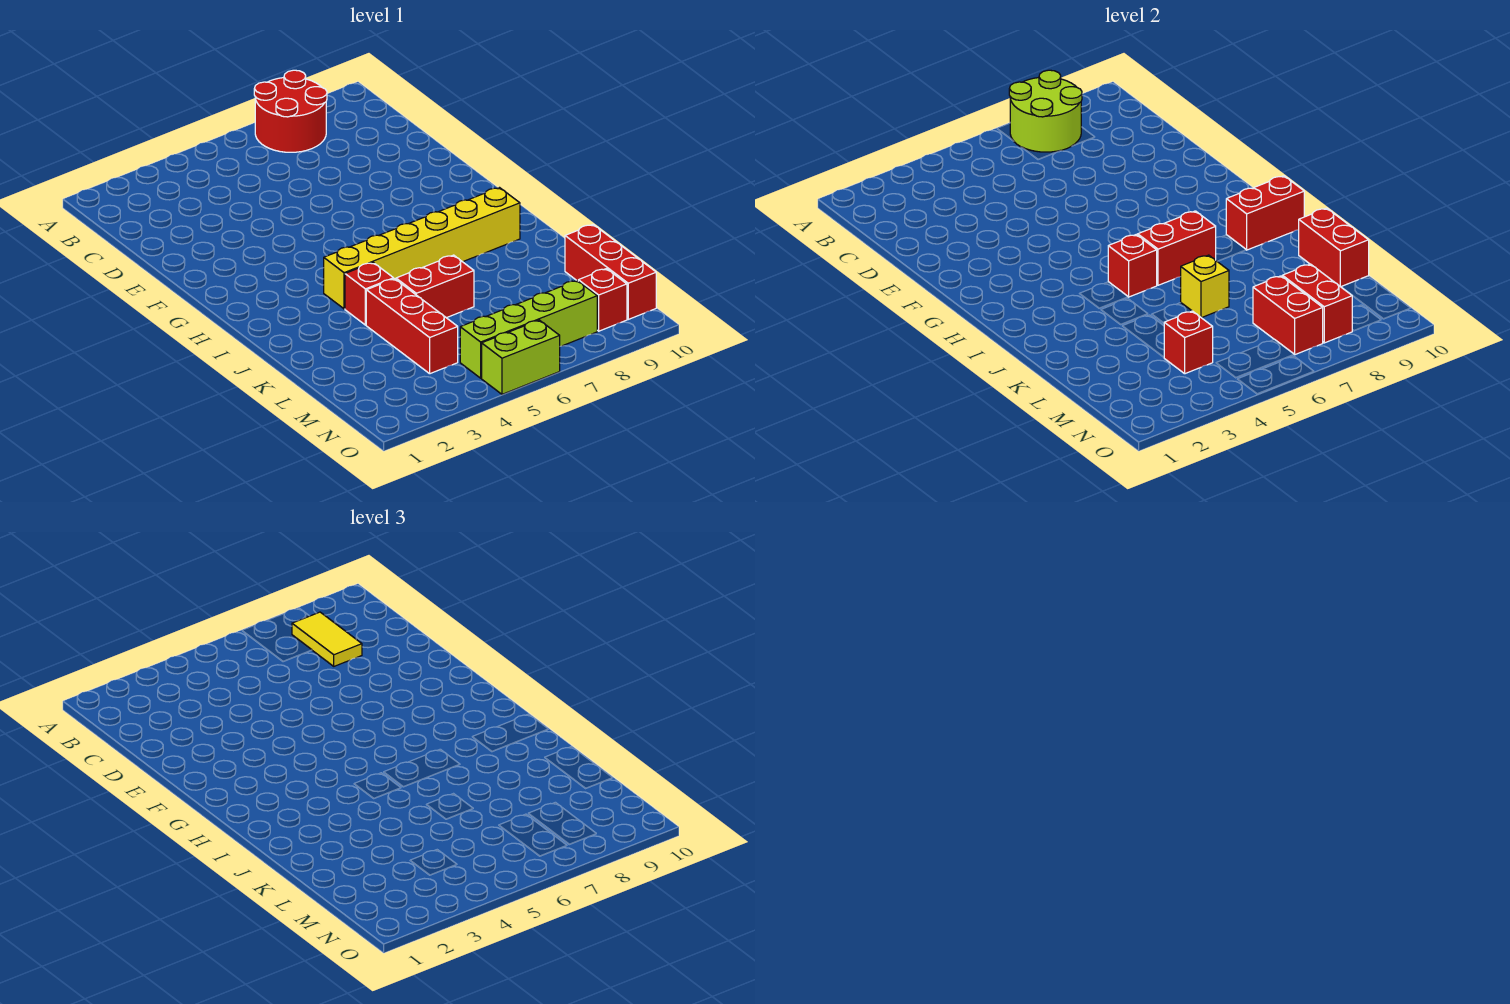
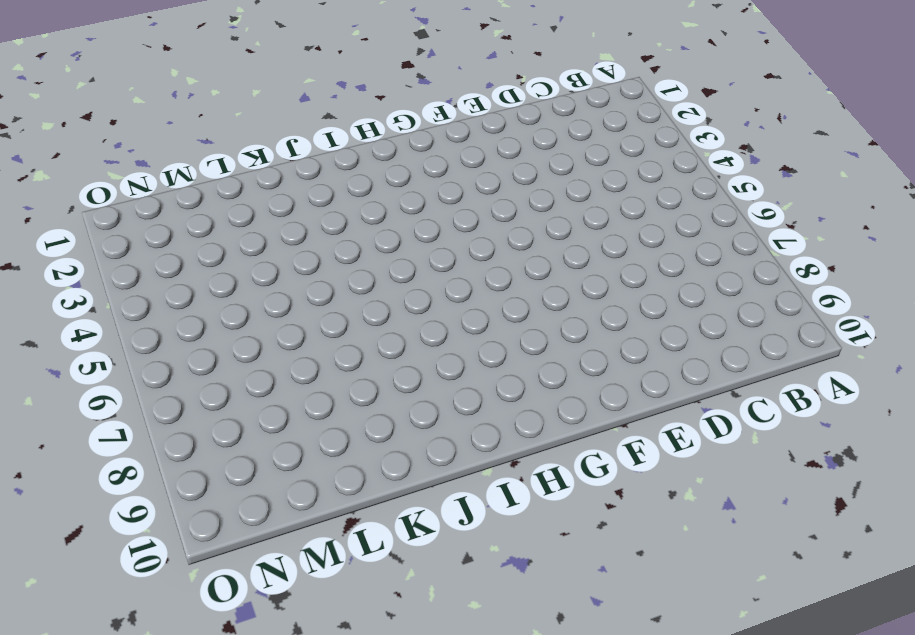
none -> red 2x2 round brick [254,70,327,152]
none -> yellow 1x6 brick [324,188,520,309]
none -> red 1x1 brick [345,263,394,325]

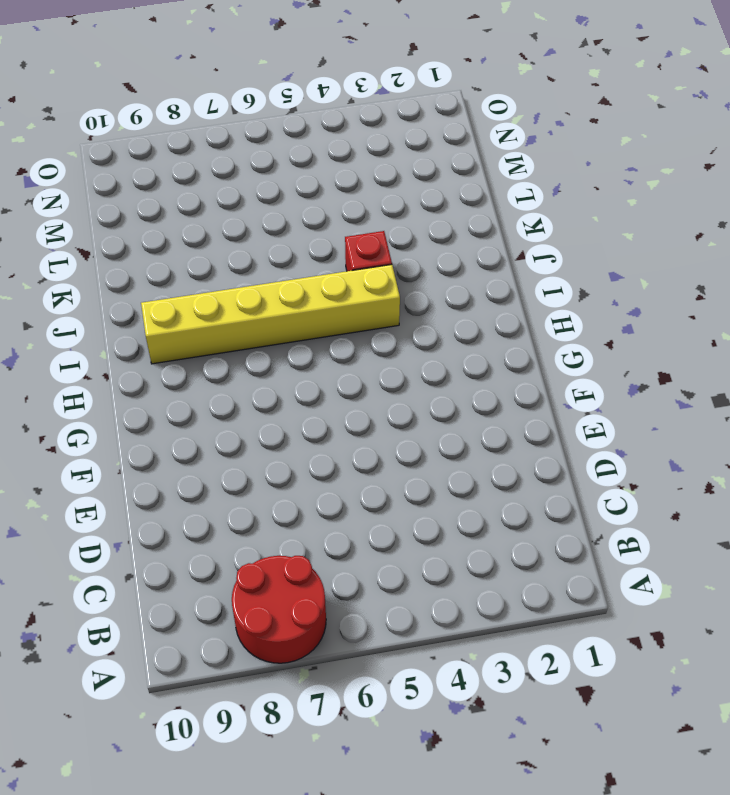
none -> red 1x3 brick [366,279,458,374]
none -> red 1x2 brick [396,255,474,318]
none -> red 1x3 brick [565,225,656,319]

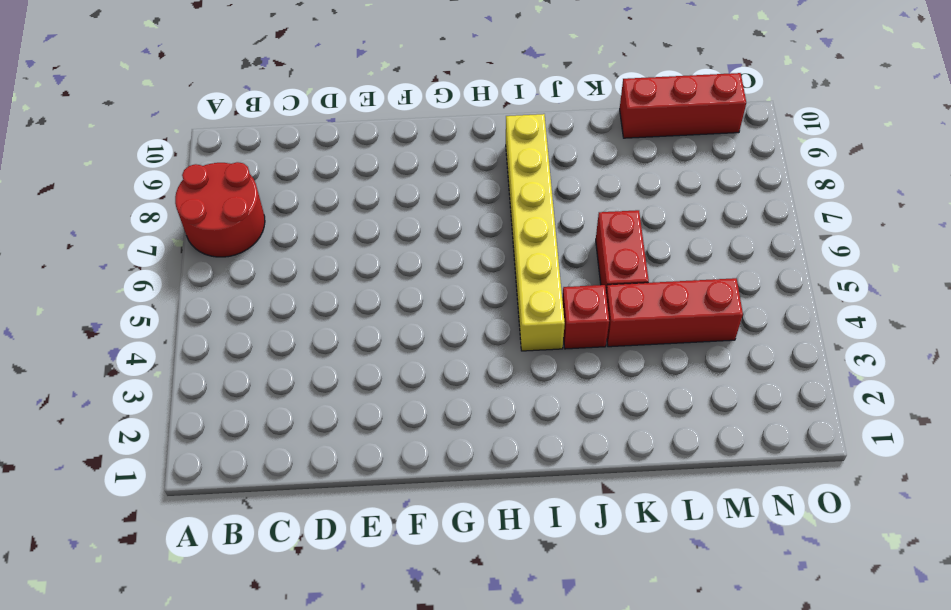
none -> lime 1x4 brick [460,280,597,378]
none -> red 1x1 brick [578,269,627,331]
none -> lime 1x2 brick [482,320,560,394]

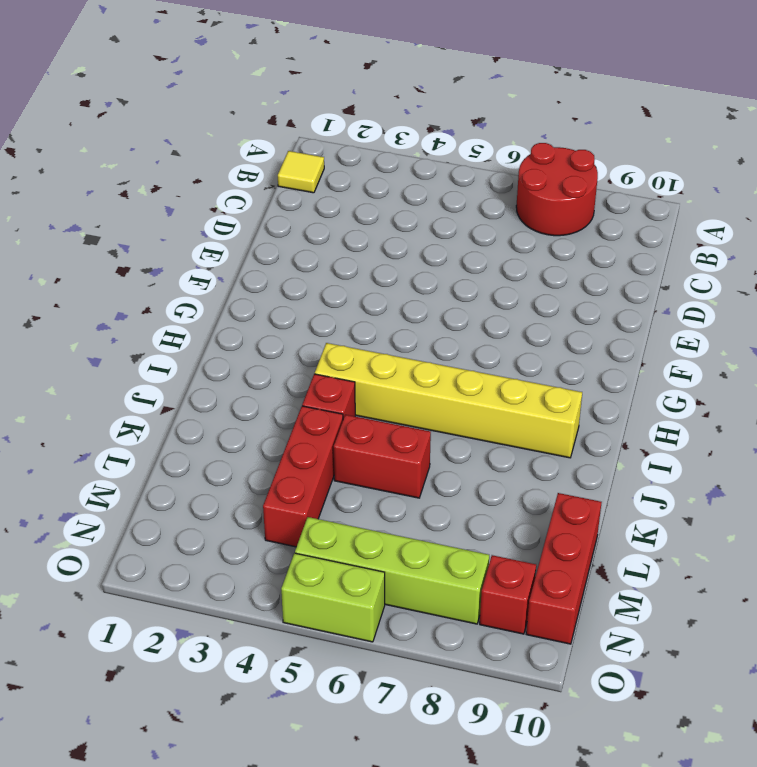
yellow 1x1 tile [278,151,324,193] -> none
none -> lime 2x2 round brick [1009,70,1082,152]
none -> red 1x1 brick [1108,235,1157,297]
none -> red 1x2 brick [1138,211,1216,285]

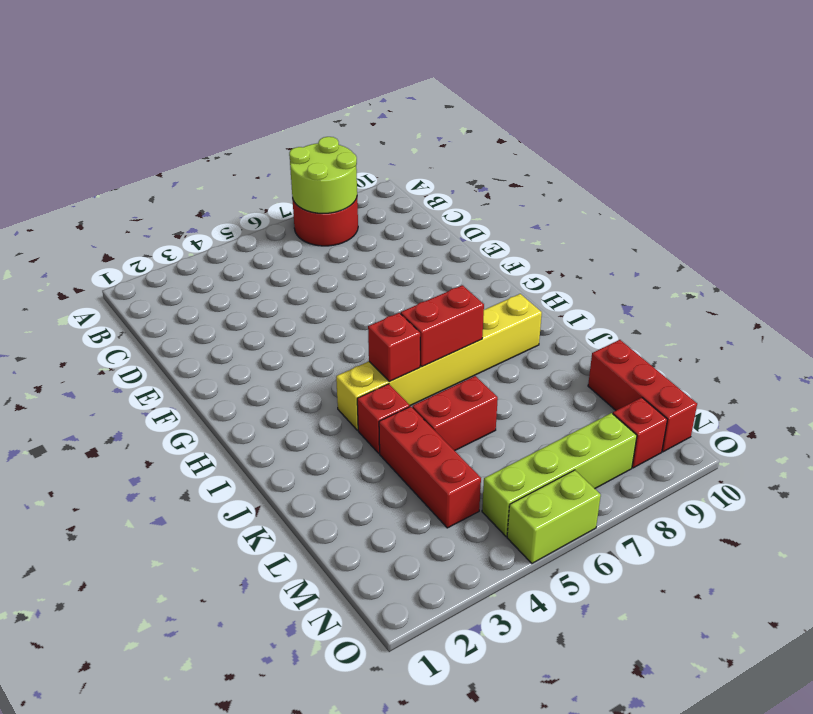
none -> red 1x2 brick [1226,176,1304,250]
none -> yellow 1x1 brick [1181,255,1229,318]
none -> red 1x2 brick [1299,208,1369,287]

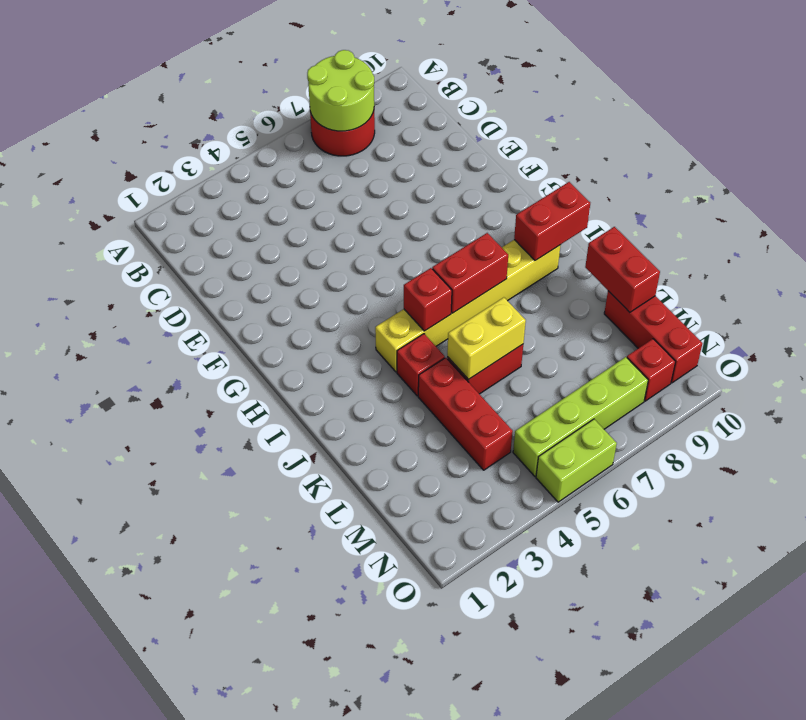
yellow 1x2 brick [447,297,526,380] -> yellow 1x1 brick [1181,255,1229,318]
none -> red 1x1 brick [1164,311,1213,374]
none -> red 1x2 brick [1253,276,1323,355]
none -> red 1x2 brick [1282,264,1352,343]

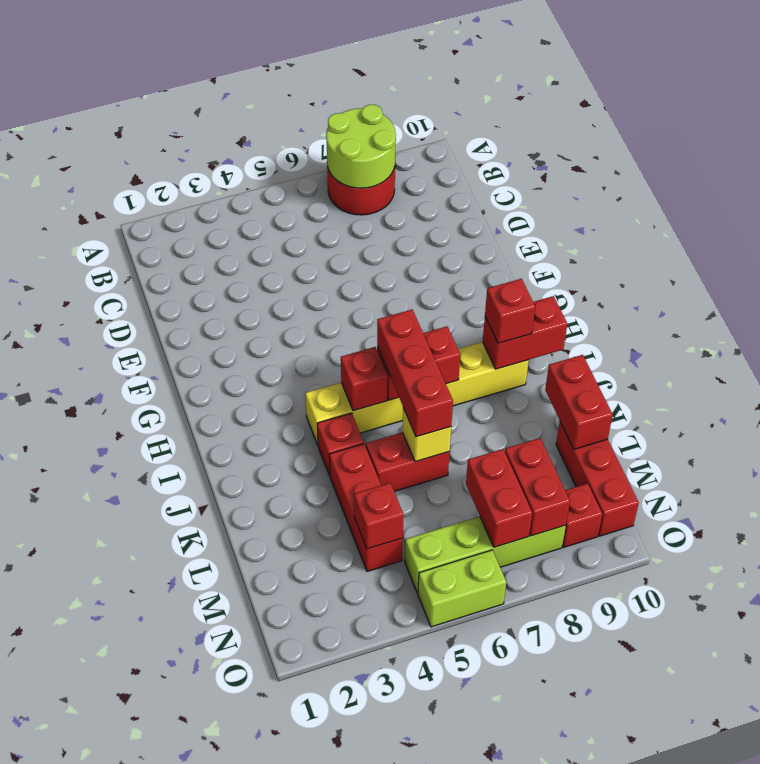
red 1x3 brick [377,310,453,437] -> none
red 1x1 brick [485,279,535,343] -> none
none -> yellow 1x2 tile [292,612,362,666]

